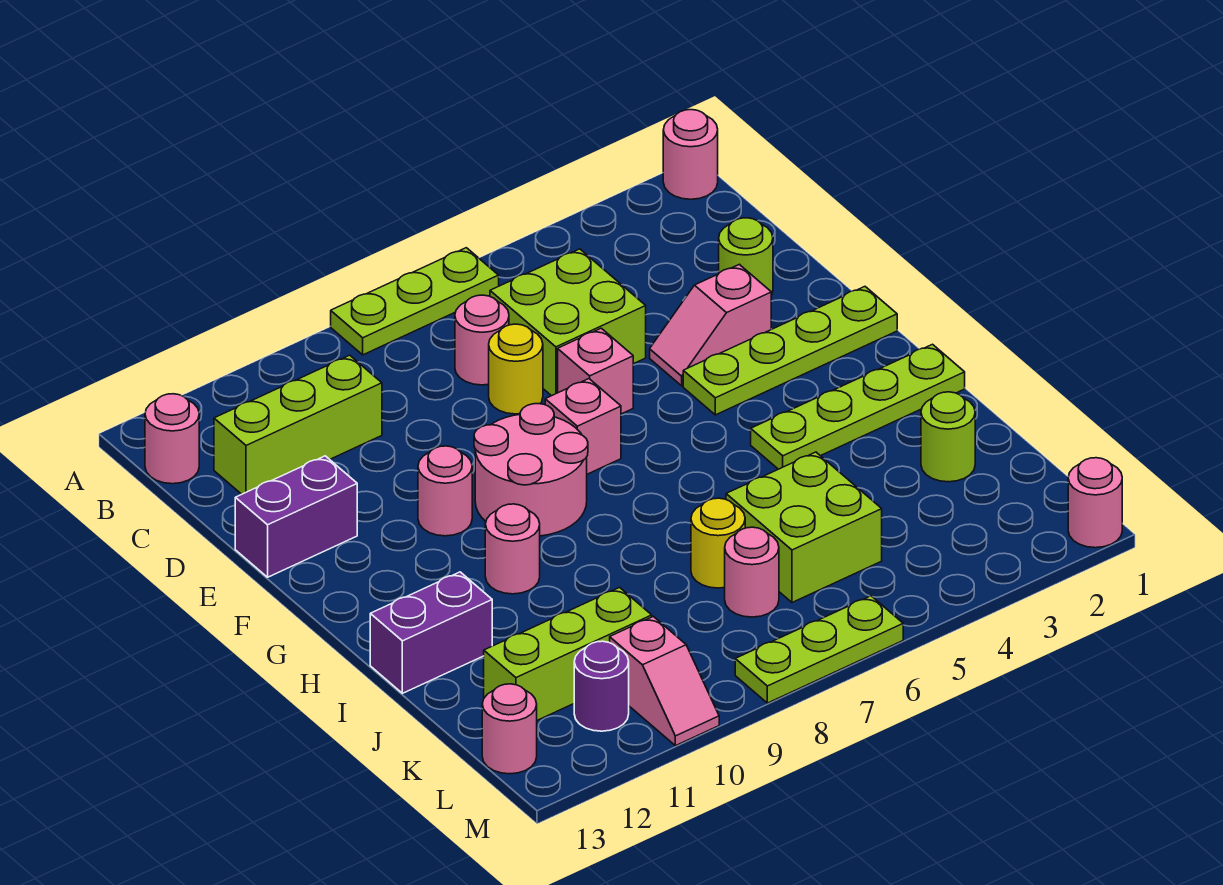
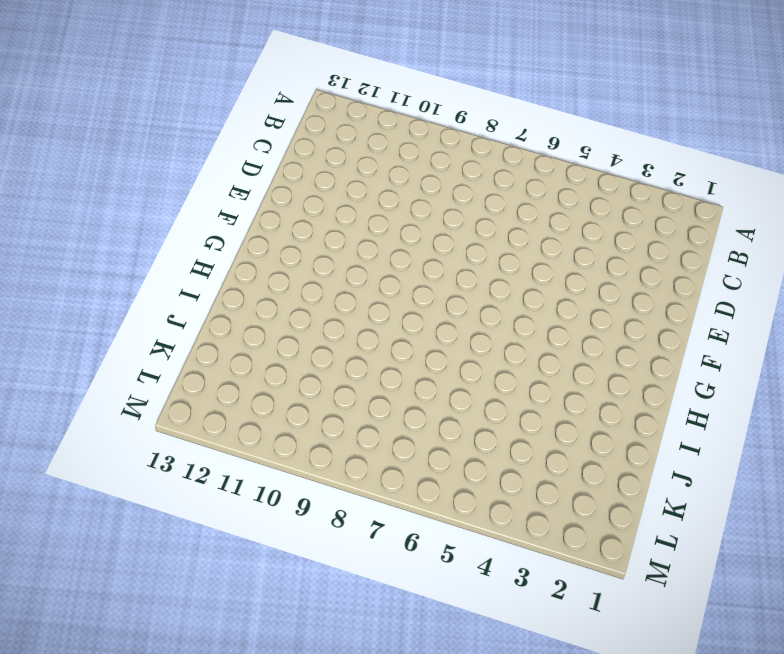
none -> pink 1x1 round brick [663,110,718,199]
none -> lime 1x3 plate [331,248,499,355]
none -> pink 1x1 round brick [145,394,199,484]

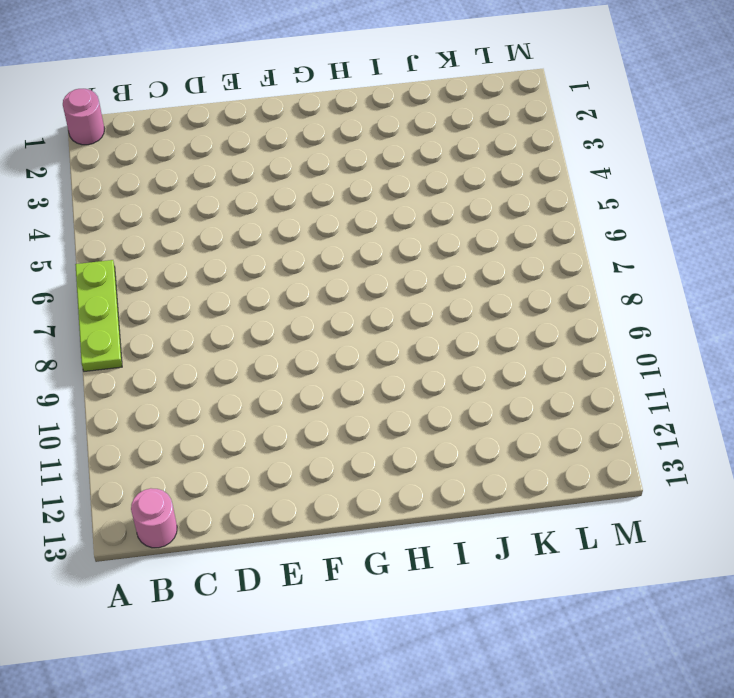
none -> lime 2x2 brick [490,249,646,396]
none -> pink 1x1 round brick [455,295,509,385]
none -> lime 1x3 brick [214,355,382,494]

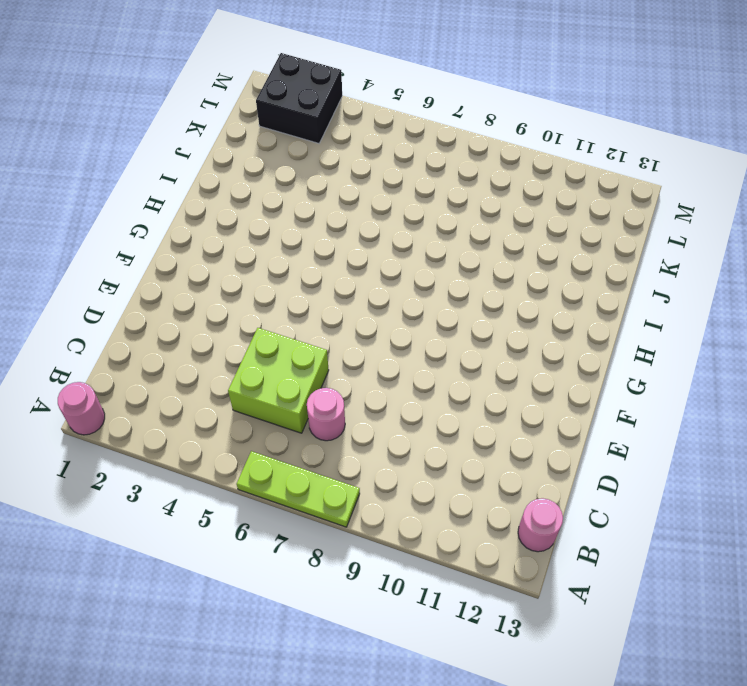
black 2x2 brick [256,53,342,143] -> none
none -> lime 1x3 brick [214,355,382,494]
none -> lime 1x1 round brick [719,218,773,296]
none -> yellow 1x1 round brick [489,324,543,414]

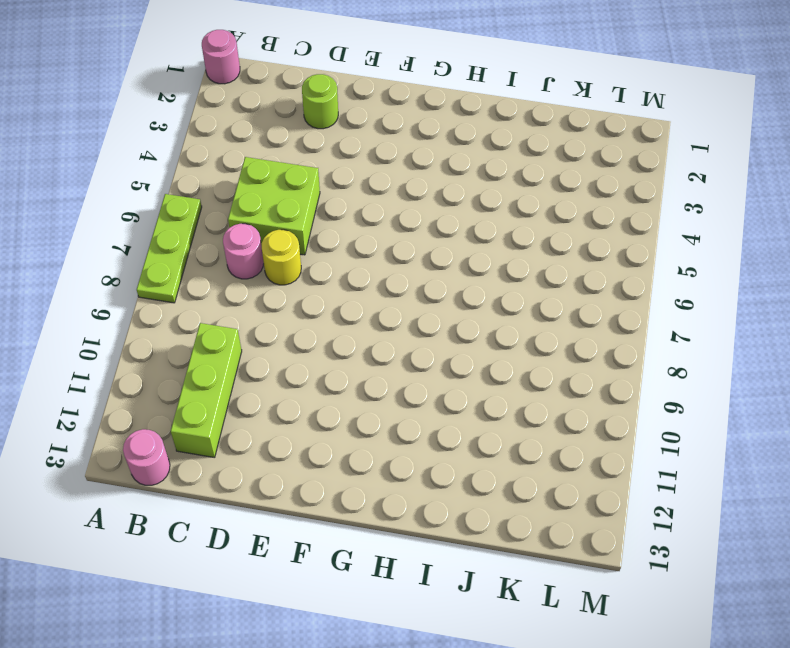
none -> pink 1x2 slope [650,264,771,386]
none -> pink 1x1 brick [558,328,633,414]
none -> purple 1x2 brick [235,456,357,577]

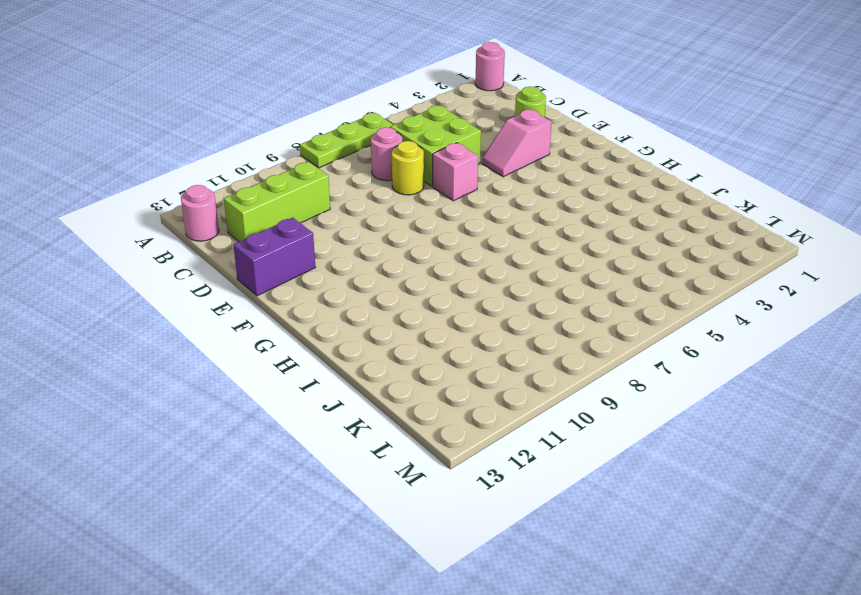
none -> lime 1x4 plate [683,287,897,415]
none -> pink 1x1 brick [545,379,621,474]
none -> pink 2x2 round brick [474,404,588,536]

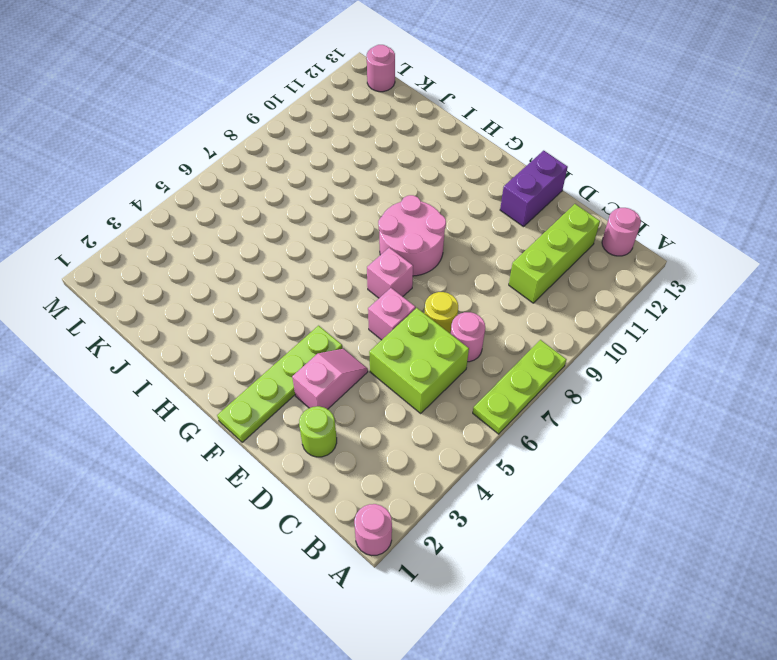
none -> pink 1x1 round brick [418,446,472,536]
none -> lime 1x4 plate [751,344,965,469]
none -> pink 1x1 round brick [485,504,540,594]

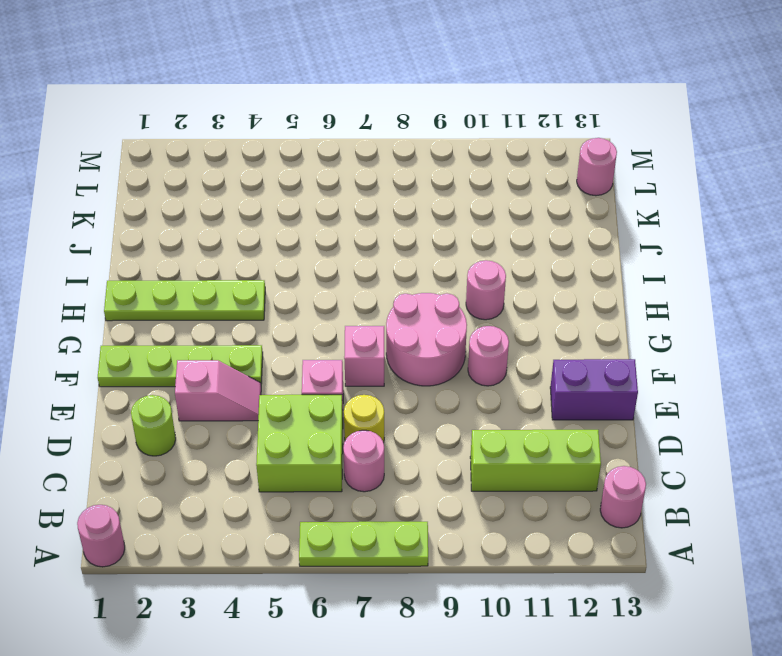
none -> purple 1x2 brick [370,572,492,693]
none -> lime 1x1 round brick [921,392,975,482]
none -> lime 2x2 brick [726,452,882,602]

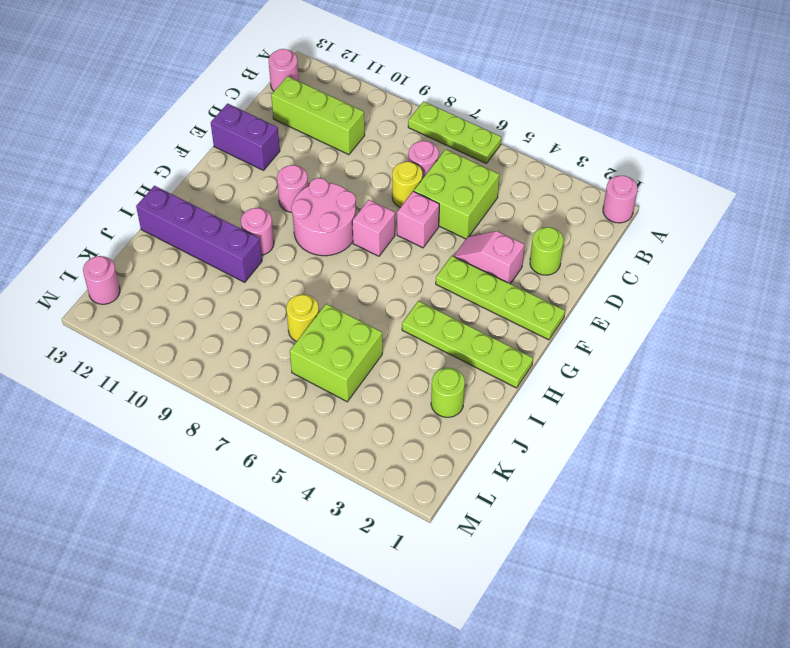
purple 1x4 brick [136,186,262,282] -> purple 1x2 brick [370,572,492,693]
none -> pink 1x1 round brick [725,527,779,617]
none -> lime 1x3 brick [484,588,652,720]
none -> pink 1x2 slope [610,616,719,746]

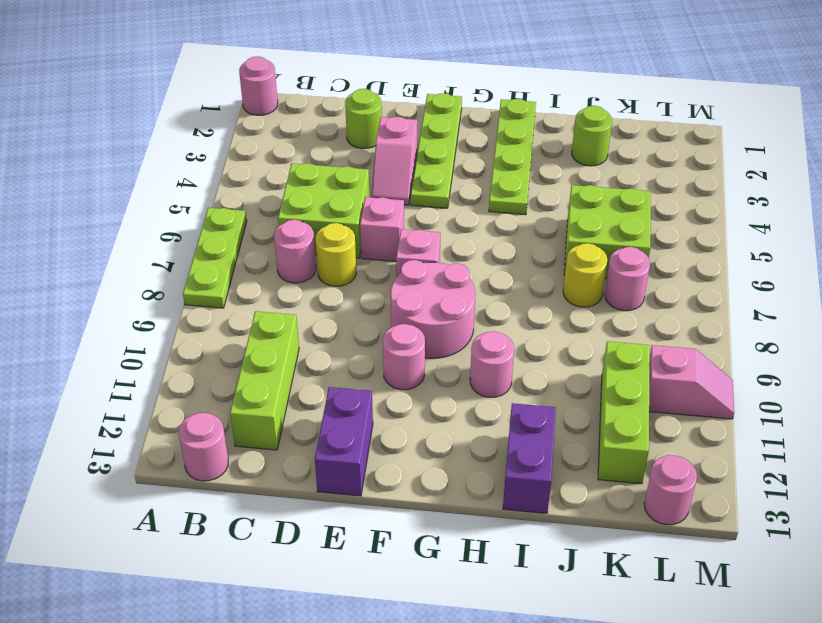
none -> purple 1x1 round brick [574,641,629,731]
none -> pink 1x1 round brick [1068,458,1122,548]
none -> lime 1x3 plate [735,596,903,703]

